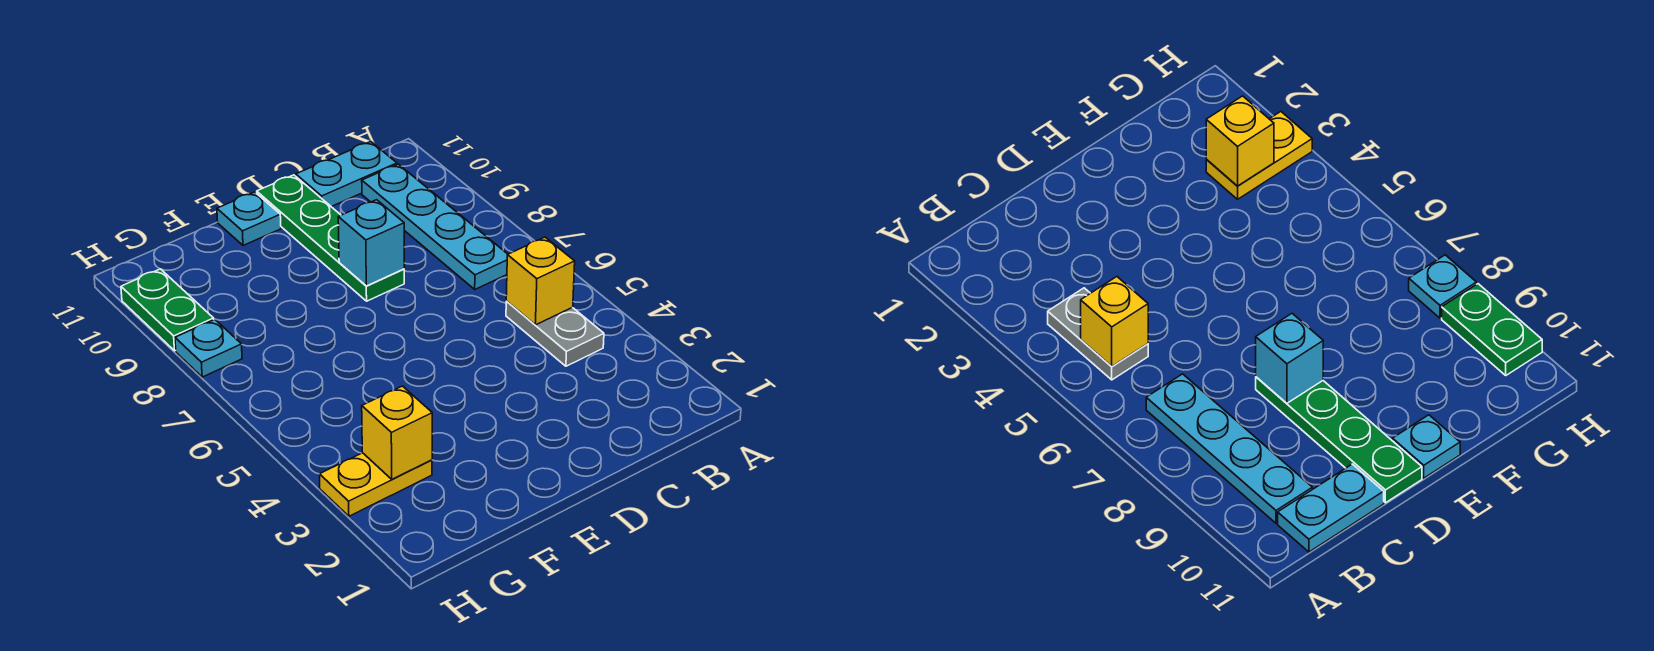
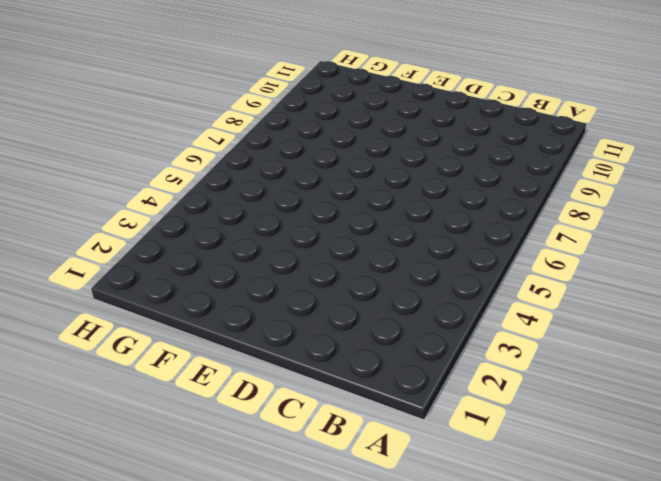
none -> grey 1x2 plate [506,301,604,366]
none -> cyan 1x4 plate [362,164,508,289]

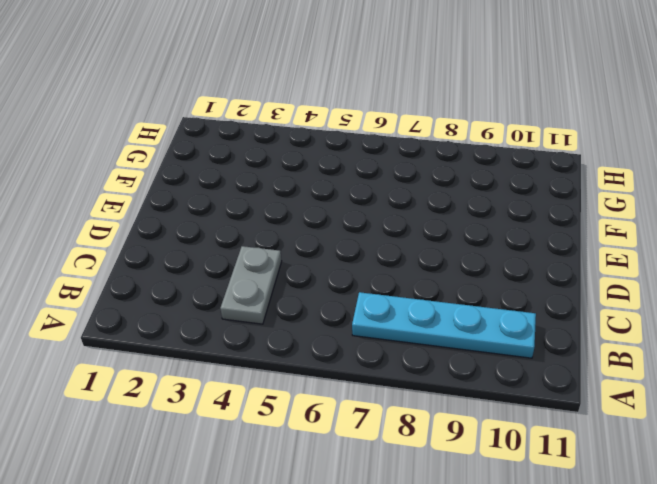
grey 1x2 plate [220,246,282,324] -> grey 1x2 plate turned to [506,301,604,366]
none -> cyan 1x2 plate [296,142,397,207]
none -> green 1x4 plate [257,175,404,301]

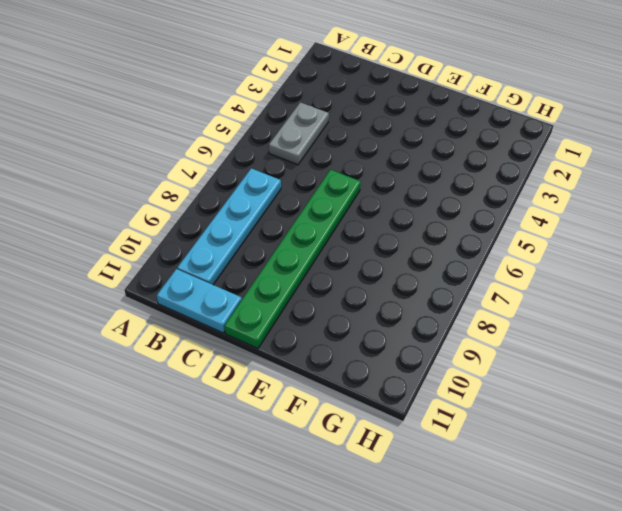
green 1x6 plate [224,170,361,348] -> green 1x4 plate [257,175,404,301]
none -> cyan 1x1 plate [217,192,281,246]
none -> yellow 1x2 plate [319,453,432,516]

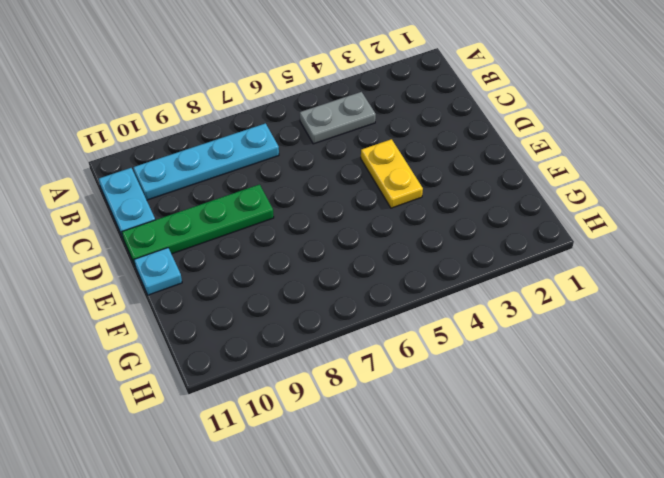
yellow 1x2 plate [361,139,423,208] -> yellow 1x2 plate moved to [319,453,432,516]
none -> cyan 1x1 plate [175,319,242,377]
none -> green 1x2 plate [121,269,214,351]

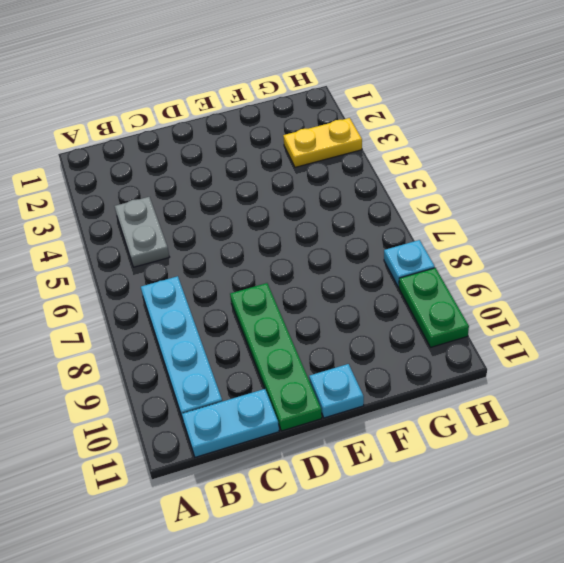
none -> yellow 1x1 brick [506,237,575,325]
none -> cyan 1x1 brick [338,200,404,286]

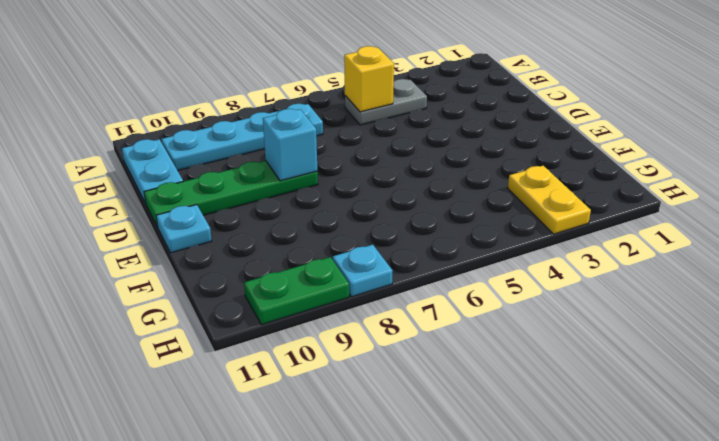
none -> yellow 1x1 brick [362,386,432,479]

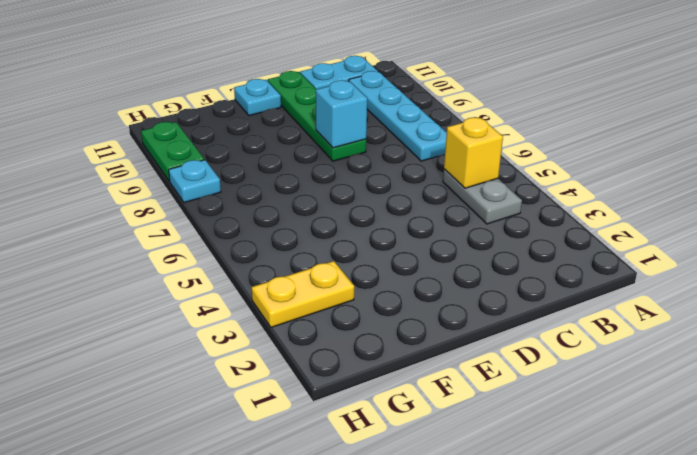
none -> yellow 1x1 brick [362,386,432,479]

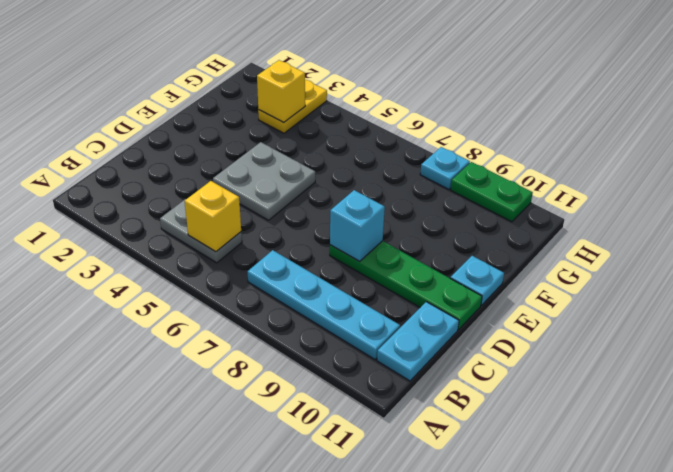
grey 2x2 plate [213,142,315,220] -> none

